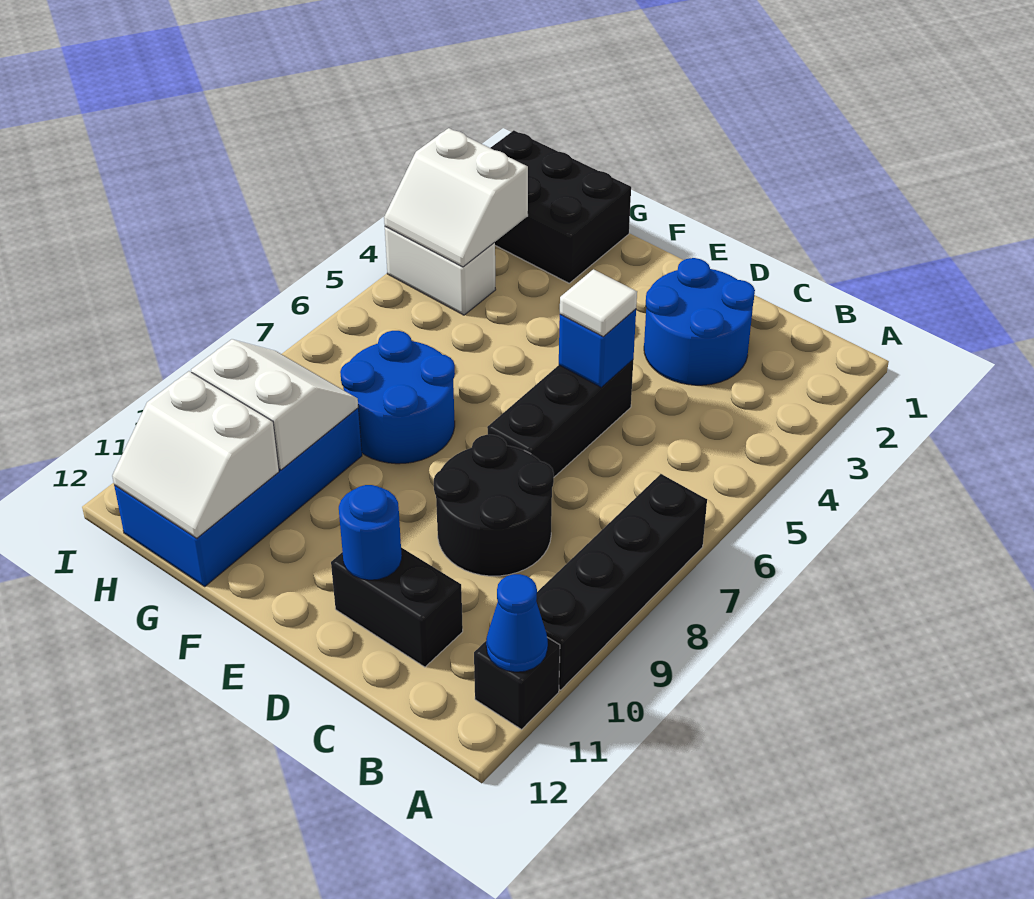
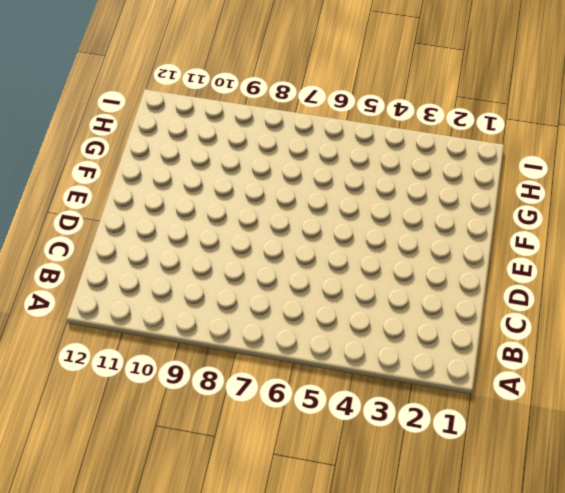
none -> black 1x4 brick [536,474,707,690]
none -> black 1x1 brick [474,637,560,729]
none -> blue 2x2 round brick [644,258,755,385]

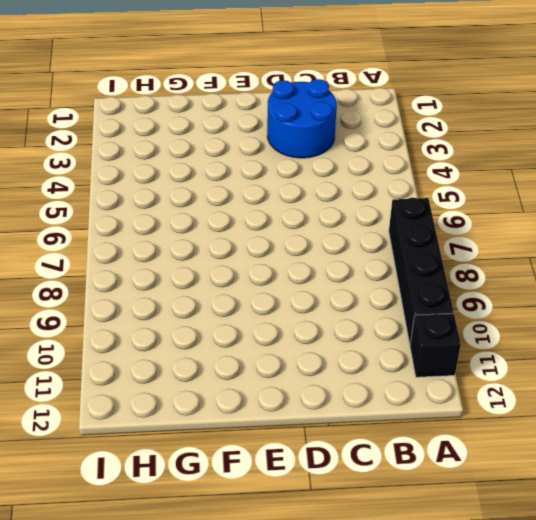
none -> black 2x2 round brick [434,435,554,576]
none -> black 1x2 brick [331,547,463,667]
none -> black 1x3 brick [487,360,633,477]

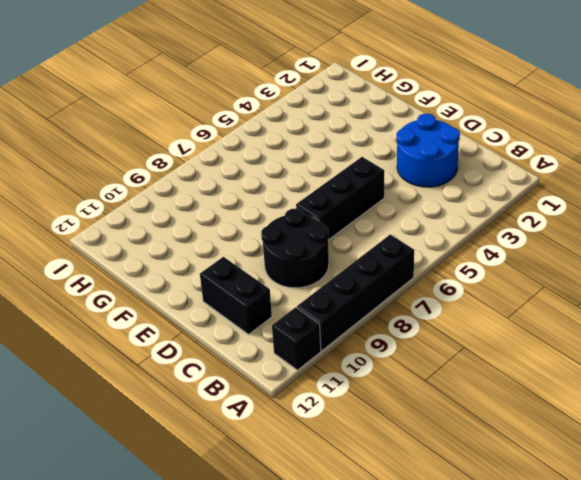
none -> blue 2x2 round brick [340,331,455,464]
none -> black 2x3 brick [491,130,631,283]
none -> blue 2x4 brick [114,408,362,586]

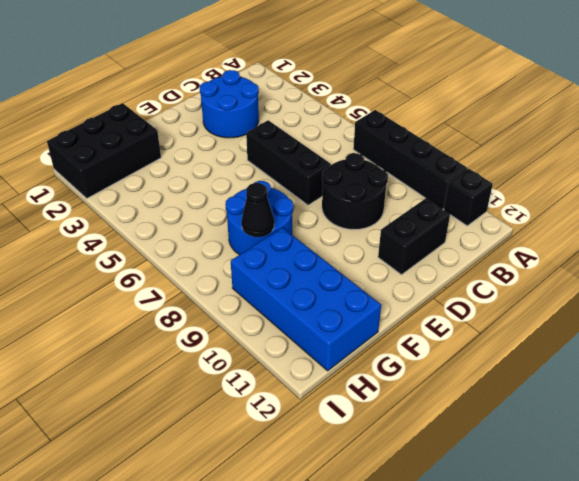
black 1x1 cone [241,183,274,237] -> none
none -> white 1x2 brick [385,227,496,315]
none -> blue 1x1 cone [486,574,548,672]
none -> blue 1x1 brick [559,309,636,388]

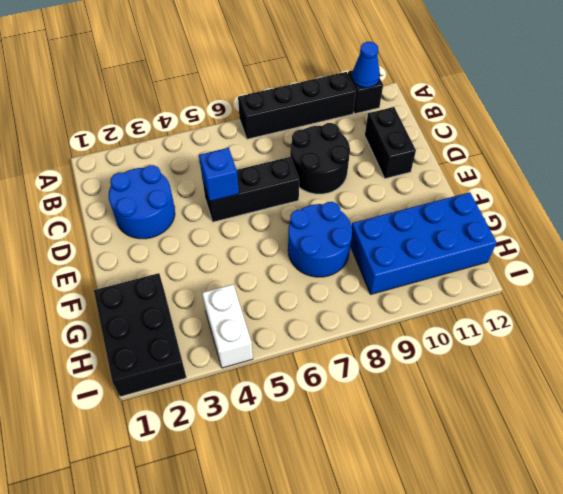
none -> blue 1x1 round brick [339,485,402,580]
none -> white 2x2 slope [191,339,358,470]
none -> white 2x2 slope [112,371,279,538]

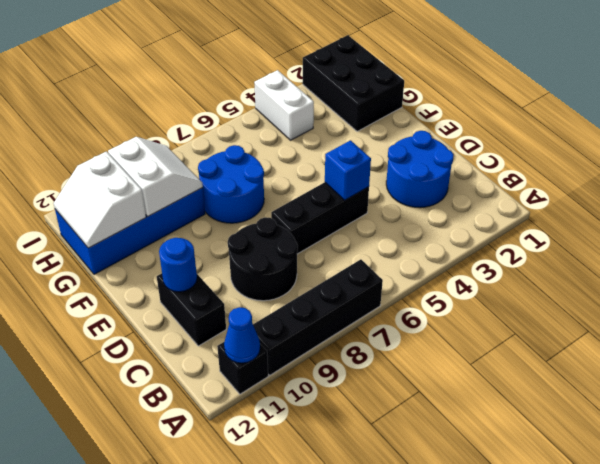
none -> white 2x2 slope [384,128,528,267]
none -> white 1x1 tile [560,269,637,337]

